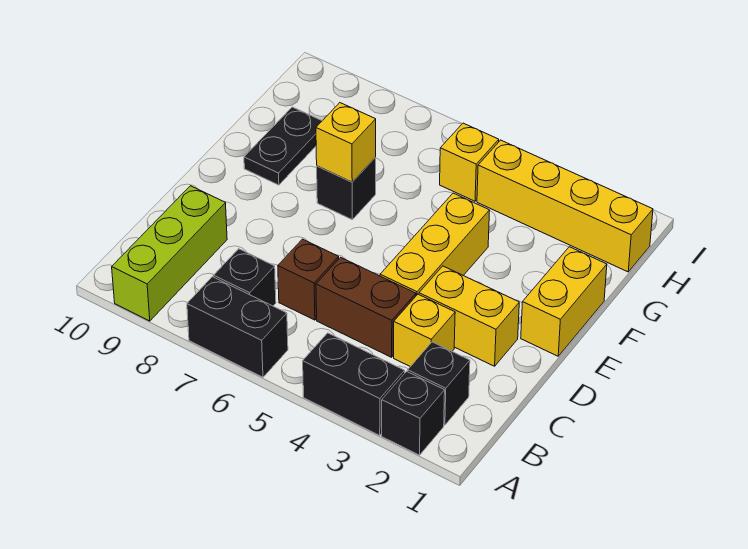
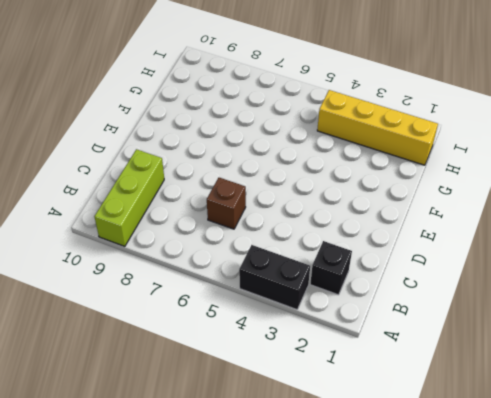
none -> black 1x1 brick [382,371,445,455]
none -> black 1x2 brick [187,277,288,377]
none -> black 1x1 brick [214,249,276,306]

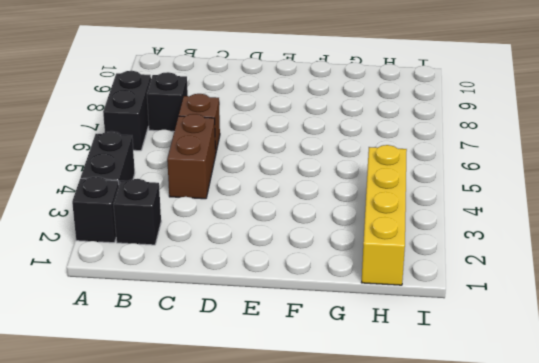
none -> lime 1x3 brick [112,186,227,321]
none -> yellow 1x1 brick [394,294,455,367]
none -> yellow 1x2 brick [419,266,519,366]

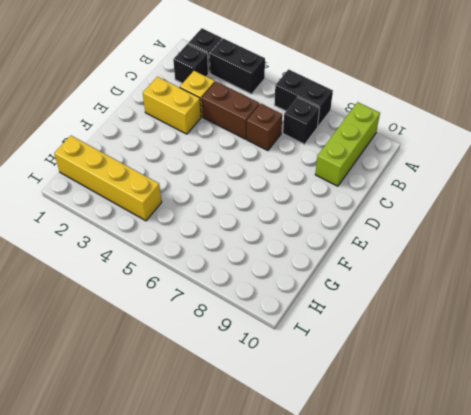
none -> yellow 1x3 brick [380,193,490,296]
none -> yellow 1x2 brick [521,247,607,356]
none -> black 1x1 brick [317,158,376,219]

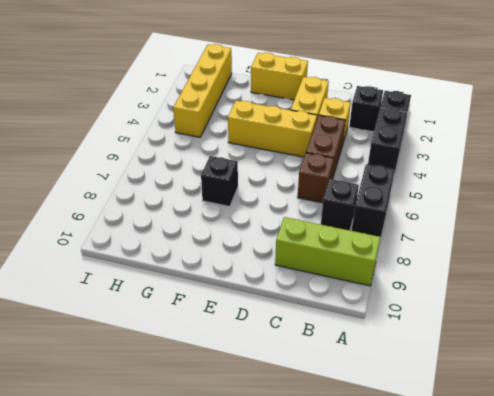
none -> black 1x2 plate [244,107,322,185]
none -> yellow 1x1 brick [440,123,499,201]
none -> yellow 1x1 brick [316,103,376,182]

